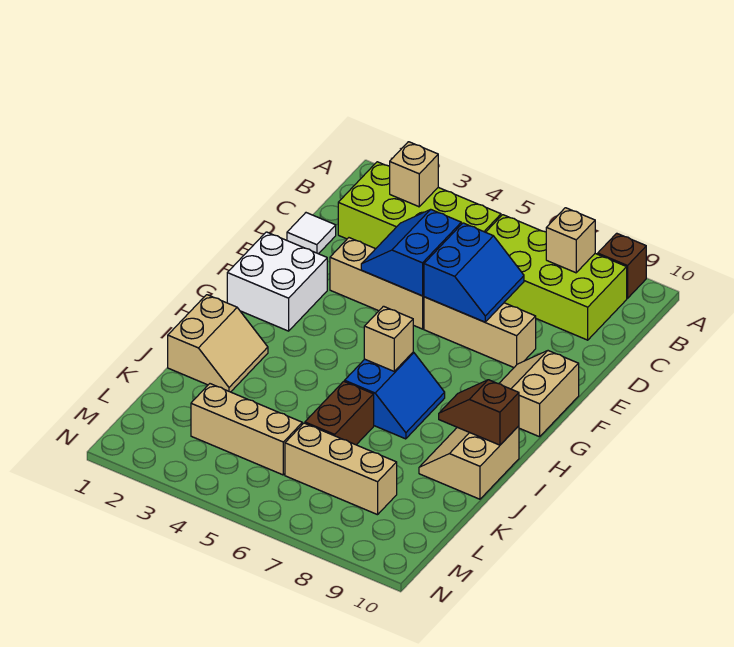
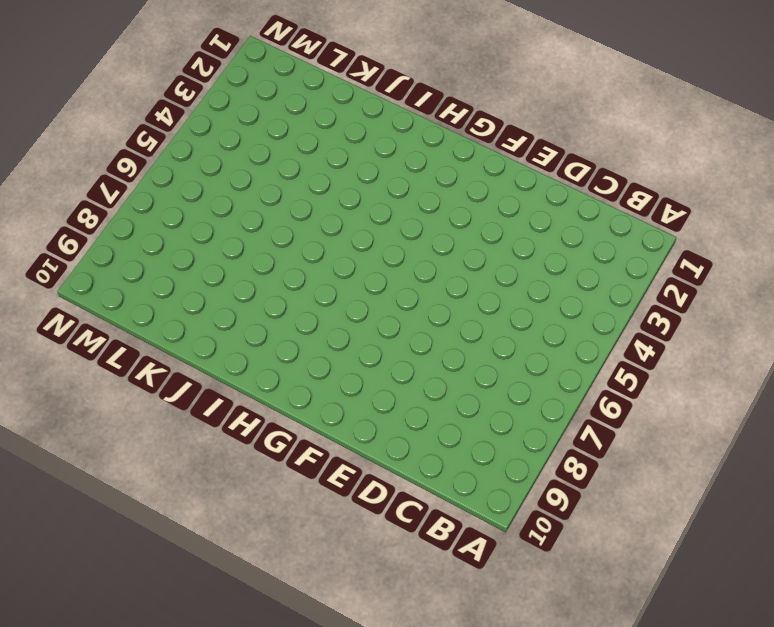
none -> brown 1x1 brick [598,233,646,298]
none -> lime 2x4 brick [338,162,501,249]
none -> lime 2x4 brick [486,215,627,340]

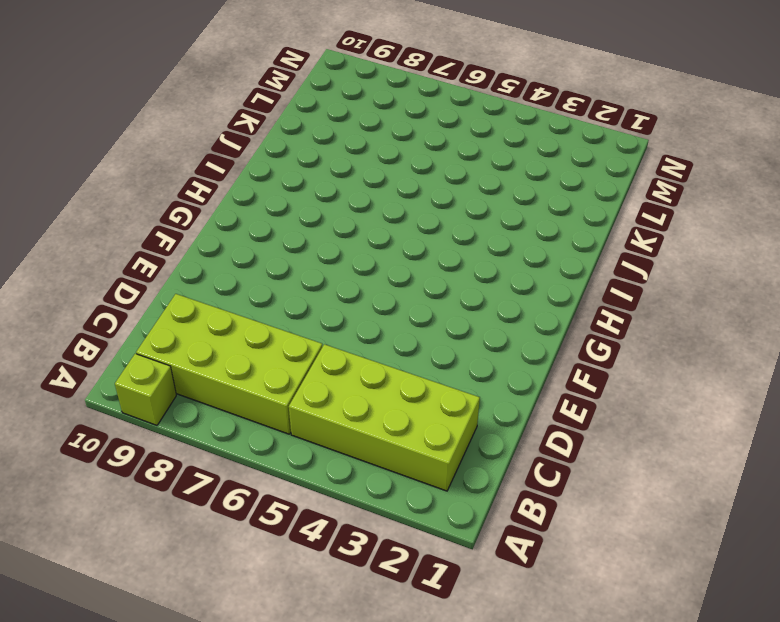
lime 1x1 brick [115,354,176,425] -> brown 1x1 brick [598,233,646,298]
none -> white 1x1 tile [287,213,336,254]
none -> tan 1x3 brick [330,238,424,329]
none -> tan 1x3 brick [424,297,536,367]

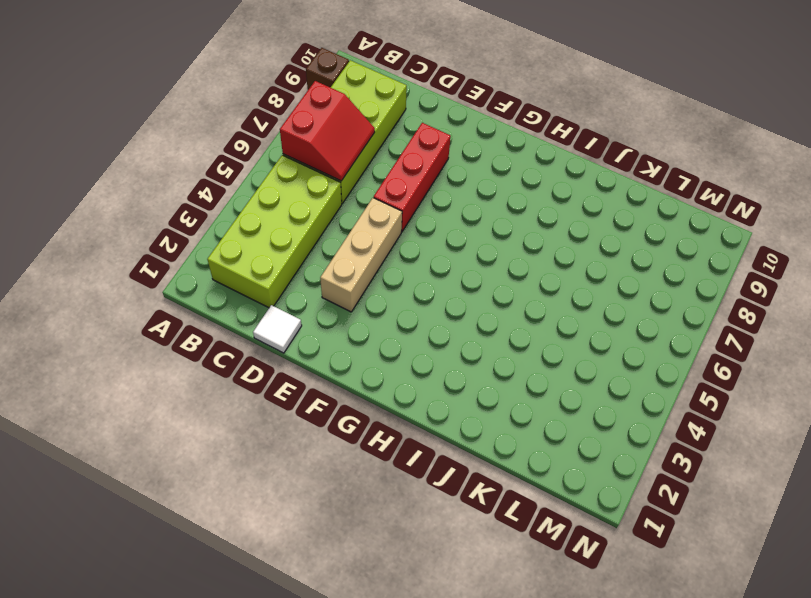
red 2x2 slope [280,81,375,181] -> none
red 1x3 brick [374,123,451,232] -> tan 1x3 brick [424,297,536,367]
none -> white 2x2 brick [227,232,327,331]
none -> tan 2x2 slope [499,351,579,437]
none -> blue 2x2 slope [345,352,445,439]

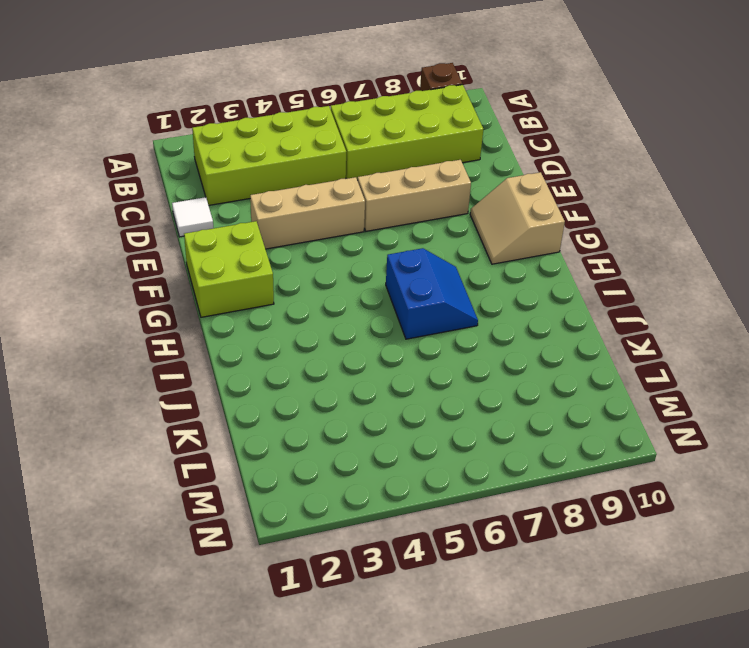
lime 2x2 brick [184,221,274,317] -> white 2x2 brick [227,232,327,331]
none -> tan 2x2 slope [168,295,268,392]
none -> tan 2x2 slope [419,426,519,499]
none -> brown 1x2 brick [305,381,374,445]

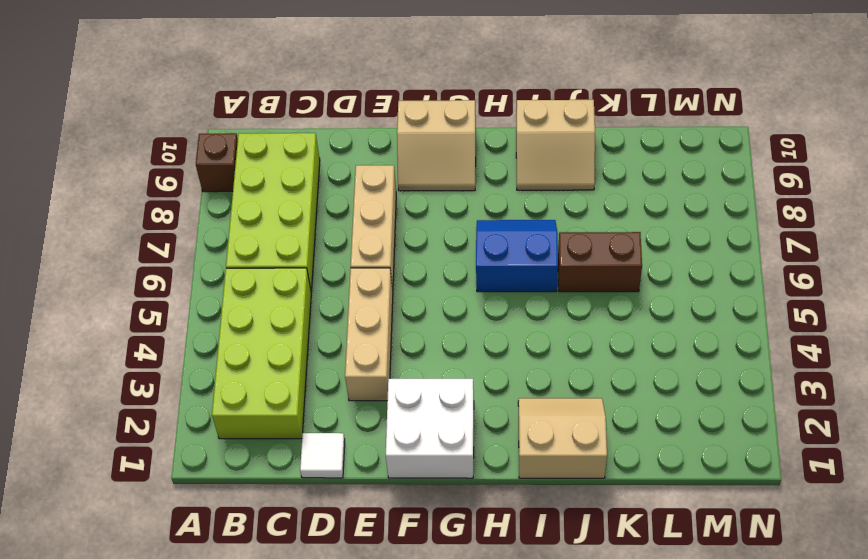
none -> tan 1x3 brick [191,384,302,475]
none -> tan 1x3 brick [285,423,397,515]
none -> tan 1x1 brick [390,142,438,207]

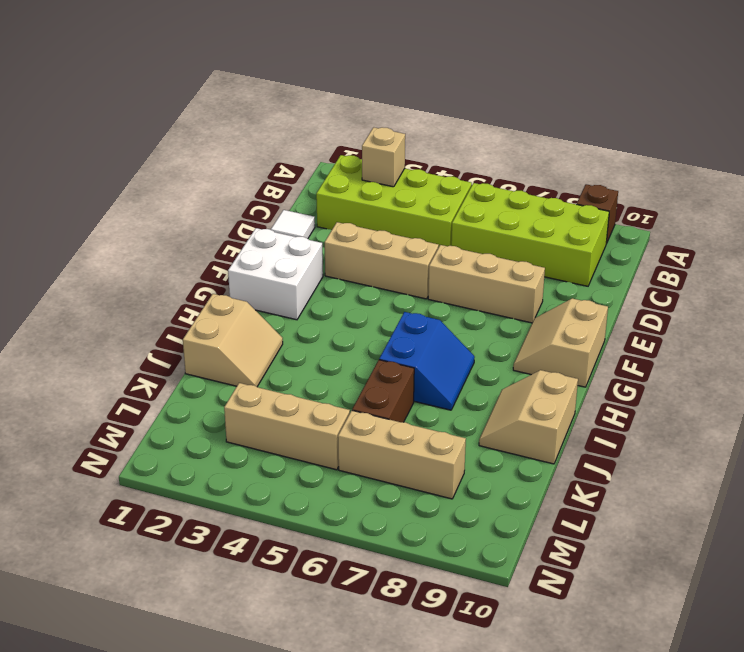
none -> tan 1x1 brick [546,208,595,273]
none -> blue 2x2 slope [361,210,461,296]
none -> blue 2x2 slope [424,223,524,322]

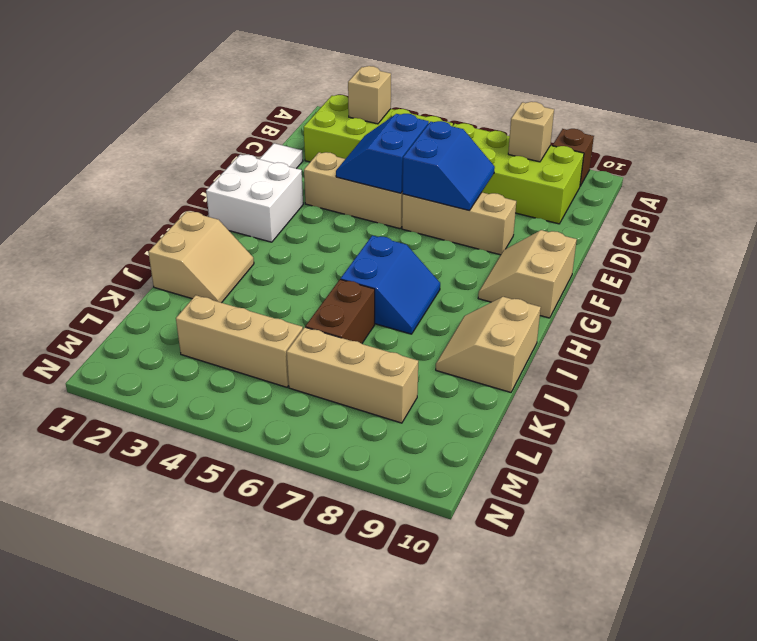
none -> tan 1x1 brick [364,306,413,371]
none -> brown 1x2 slope [439,380,519,445]

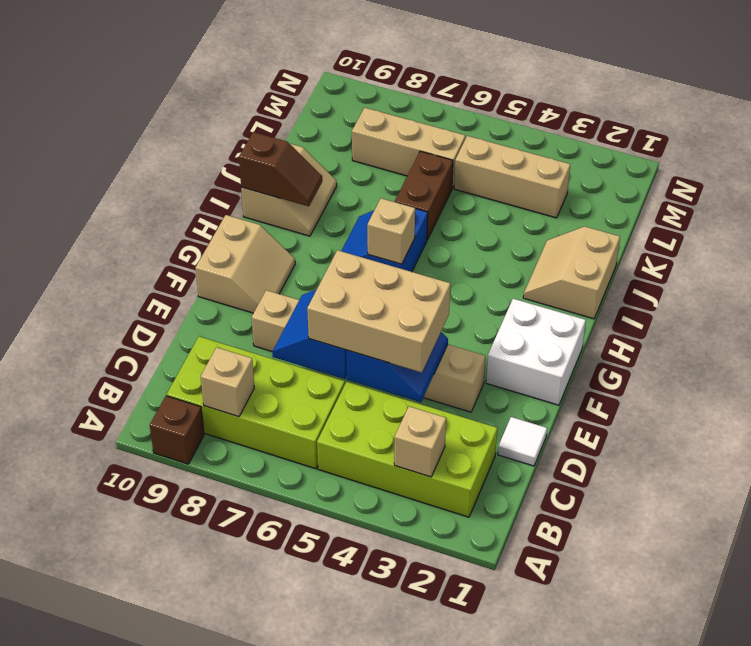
tan 2x3 brick [307,250,450,373] -> none

